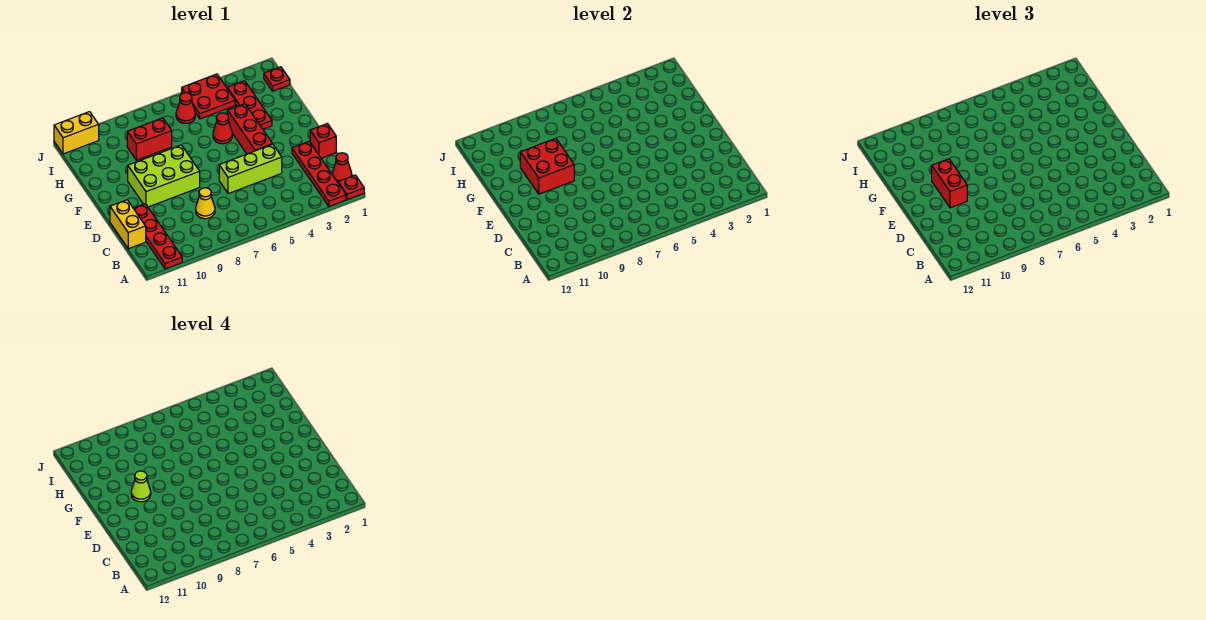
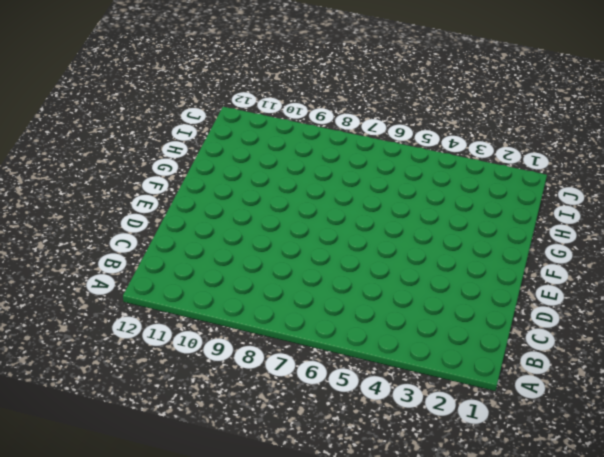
none -> red 1x1 plate [338,175,364,200]
none -> red 1x4 plate [292,142,346,207]
none -> red 1x4 plate [133,204,182,269]

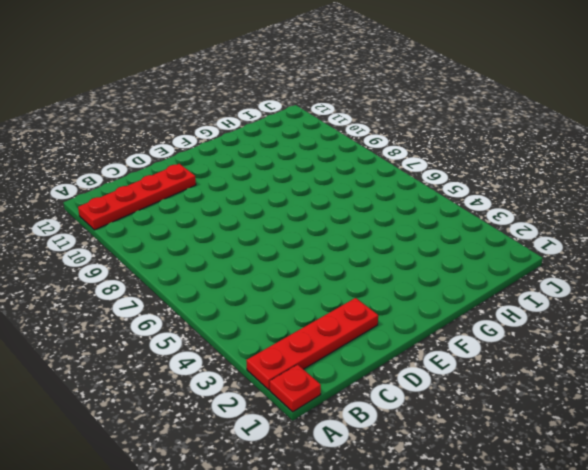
none -> red 1x1 cone [332,153,352,182]
none -> yellow 1x1 cone [196,188,215,219]
none -> yellow 1x2 brick [110,200,146,249]

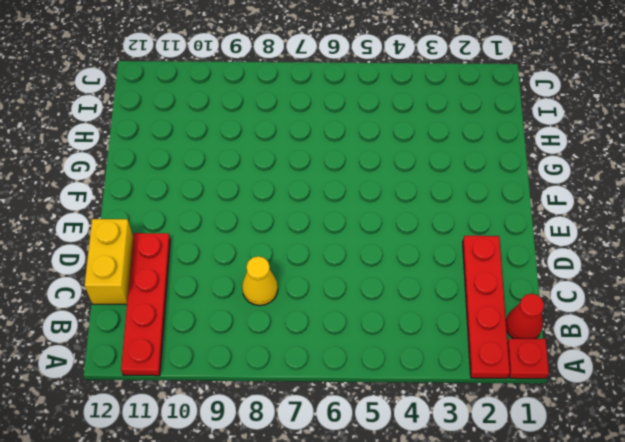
none -> red 1x1 brick [310,124,336,158]
none -> lime 1x3 brick [219,144,282,194]
none -> red 1x3 brick [228,104,272,154]

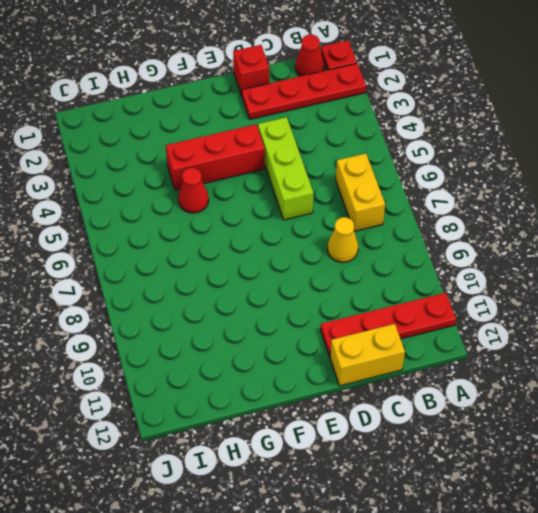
yellow 1x2 brick [336,153,385,231] -> yellow 1x2 brick moved to [54,112,99,154]
none -> lime 2x3 brick [128,145,200,207]
none -> red 1x3 plate [227,81,272,129]
none -> red 1x2 brick [127,118,172,160]

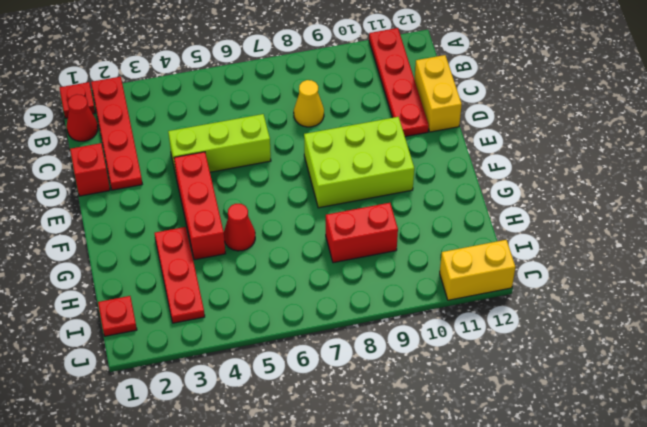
none -> red 2x2 plate [182,74,235,119]
none -> red 1x1 cone [176,93,195,123]
none -> red 2x2 brick [520,138,574,194]

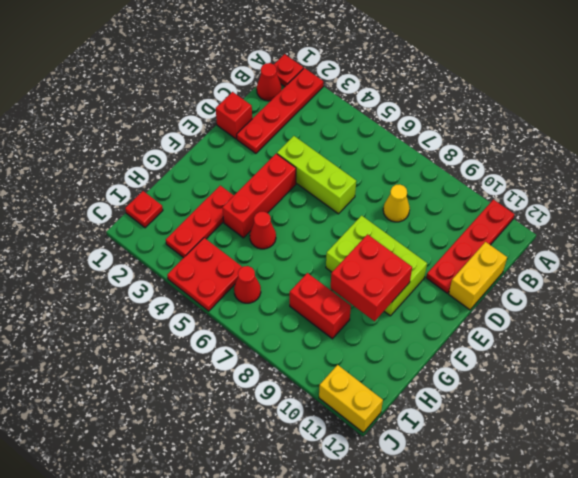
none -> red 1x2 brick [932,159,967,208]
none -> lime 1x1 cone [131,471,151,502]

